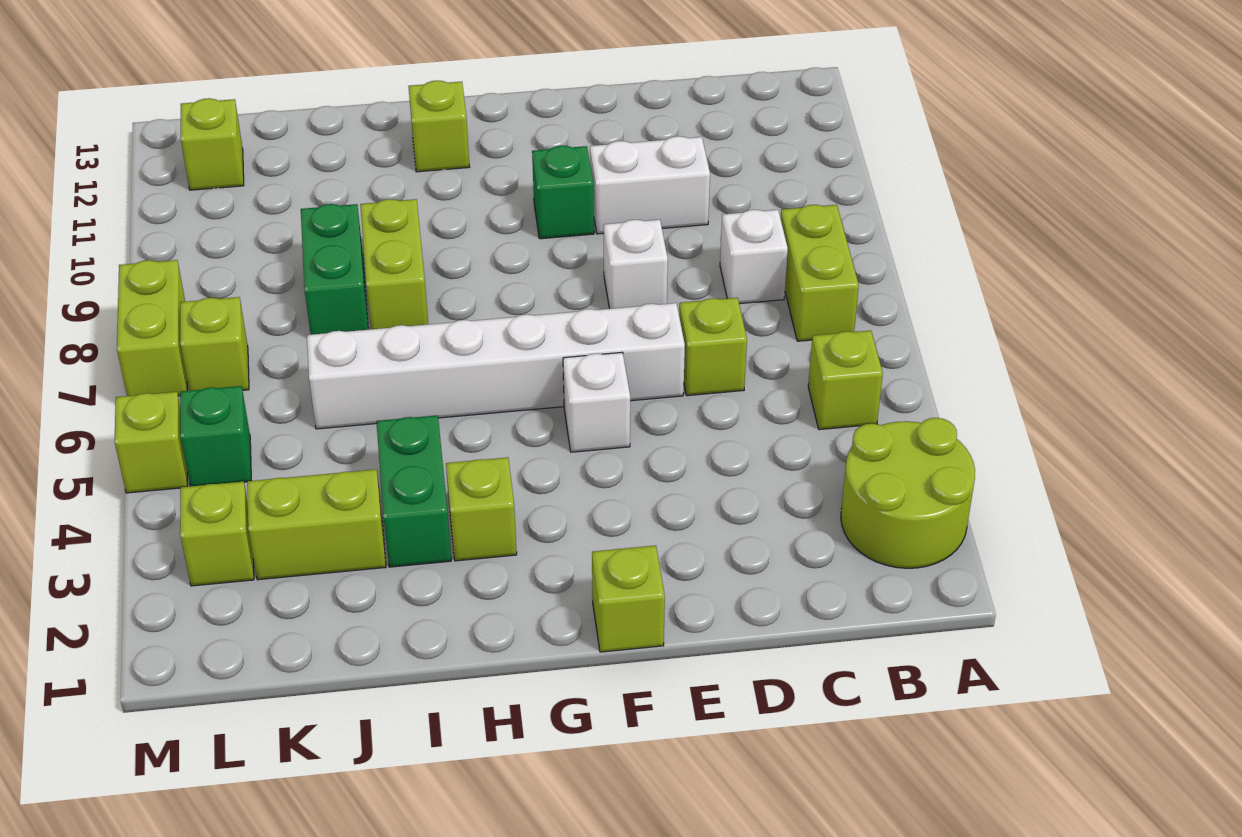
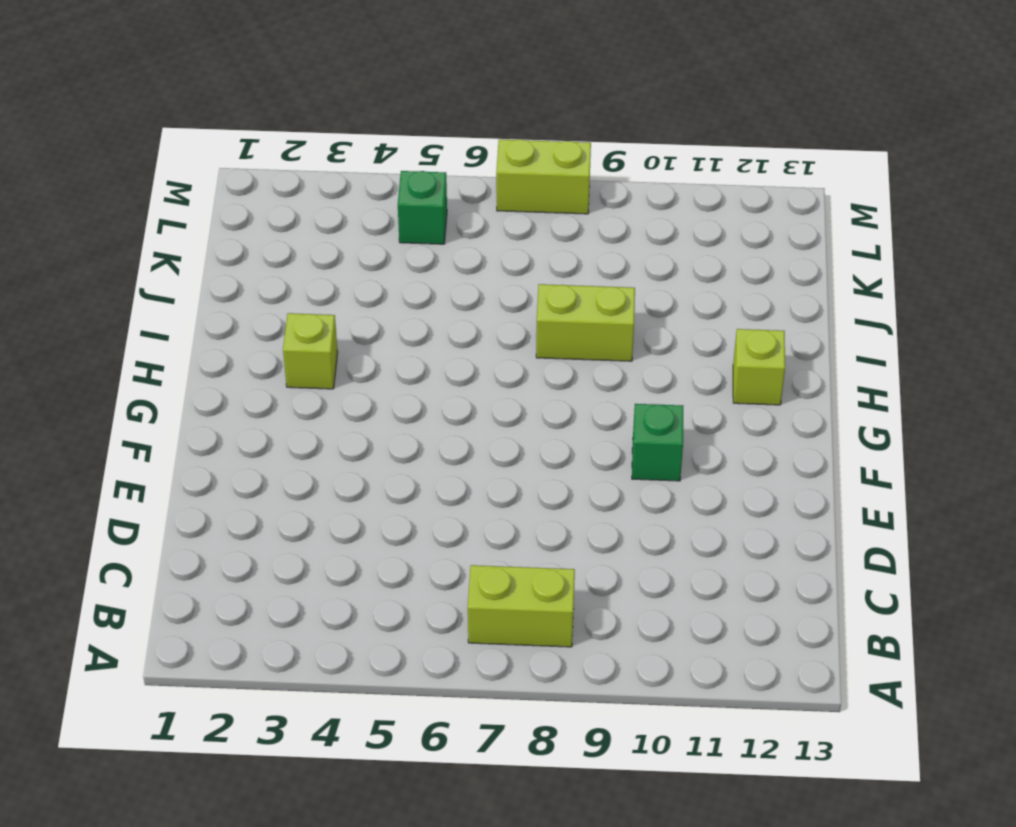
none -> lime 2x2 round brick [841,418,975,568]
none -> lime 1x1 brick [808,330,883,430]
none -> white 1x1 brick [720,210,788,304]

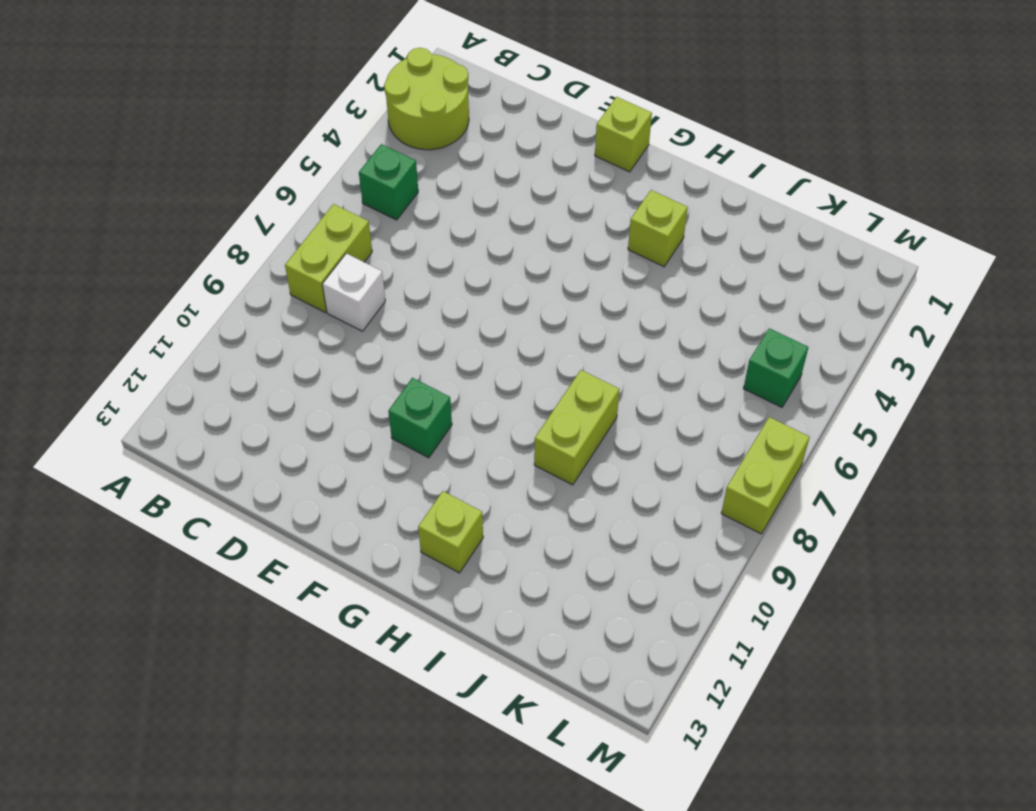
green 1x1 brick [359,144,418,220] -> lime 1x1 brick [808,330,883,430]
none -> lime 1x1 brick [679,298,747,396]
none -> white 1x2 brick [590,136,710,234]
none -> white 1x6 brick [307,303,685,429]

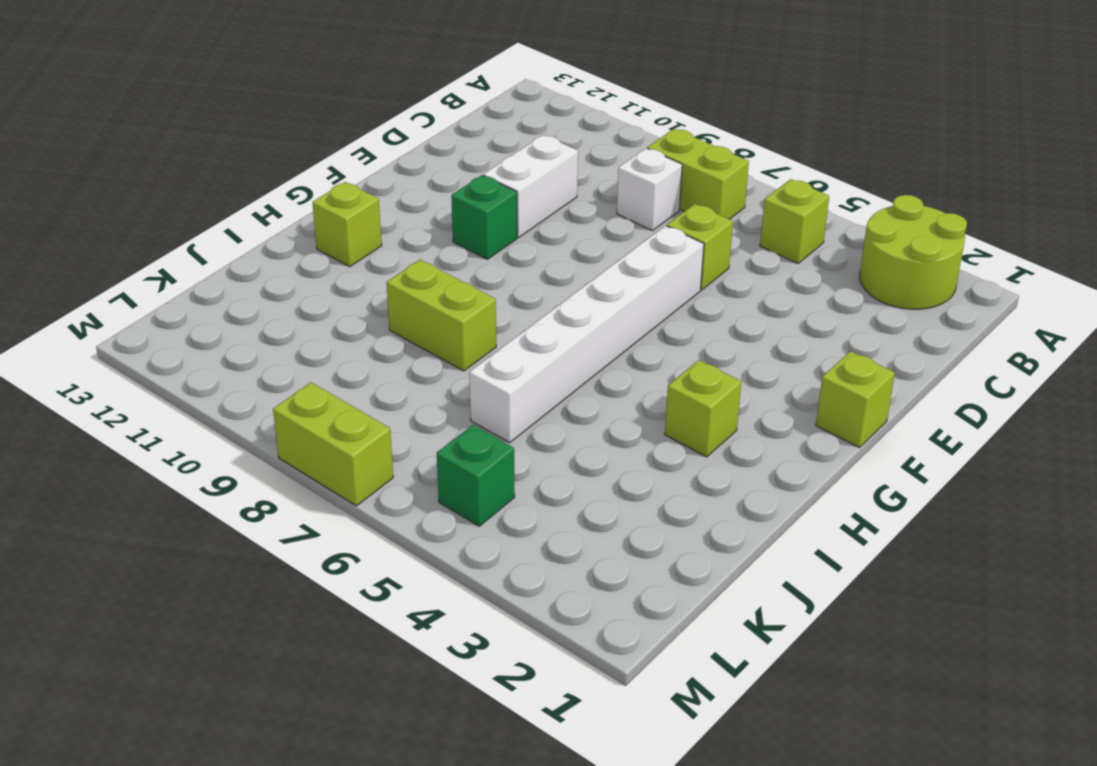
none -> white 1x1 brick [603,220,668,309]
none -> white 1x1 brick [563,352,630,452]
none -> green 1x2 brick [376,415,451,567]

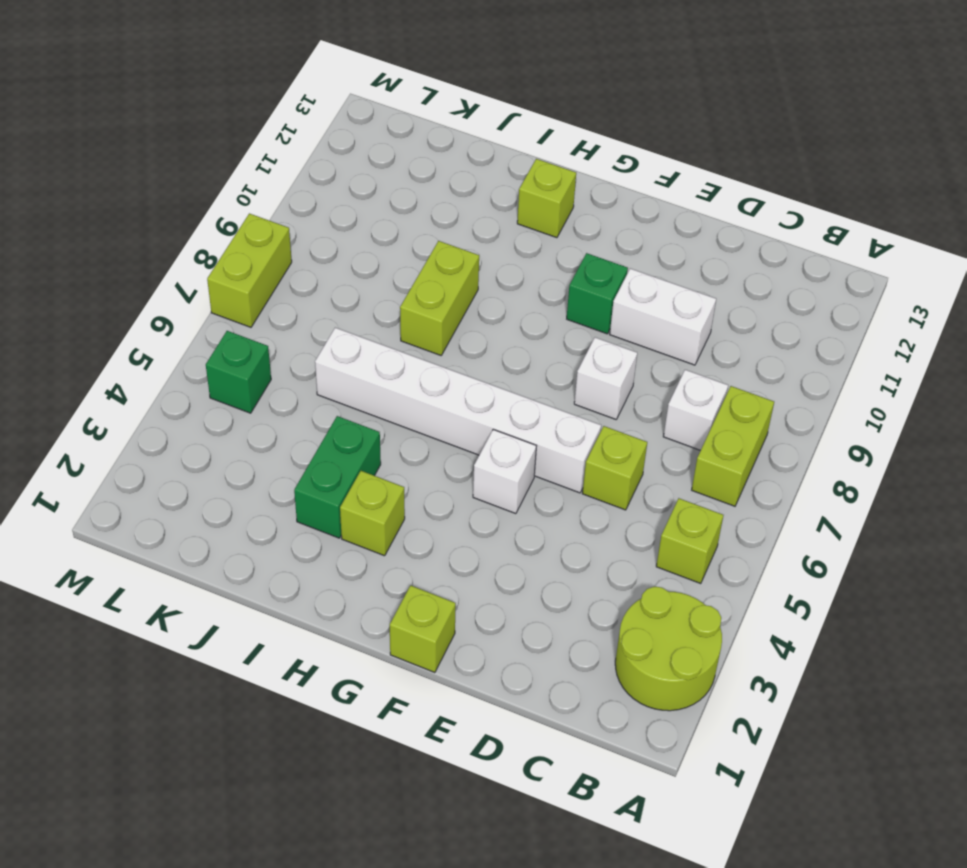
none -> lime 1x2 brick [247,469,386,580]
none -> green 1x2 brick [301,204,368,335]
none -> lime 1x1 brick [180,482,254,586]

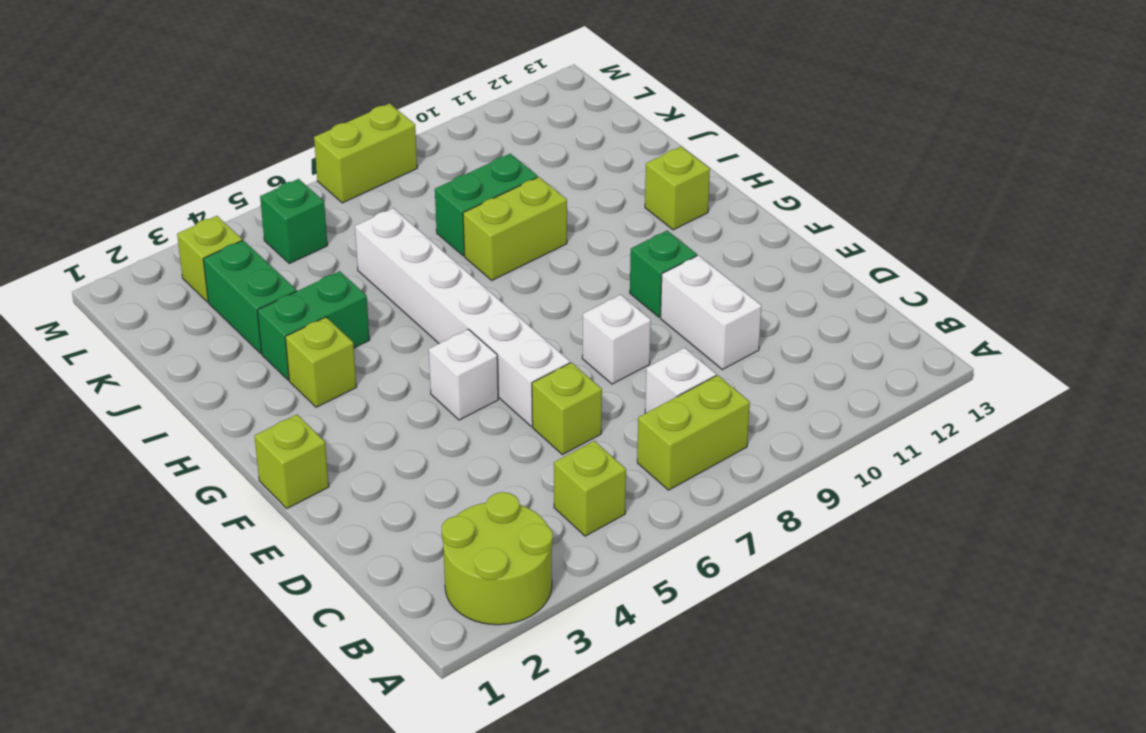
green 1x2 brick [203,240,297,353] -> lime 1x2 brick [247,469,386,580]
none -> lime 1x1 brick [180,297,249,391]
none -> lime 1x1 brick [181,98,244,190]
none -> lime 1x1 brick [115,392,187,493]

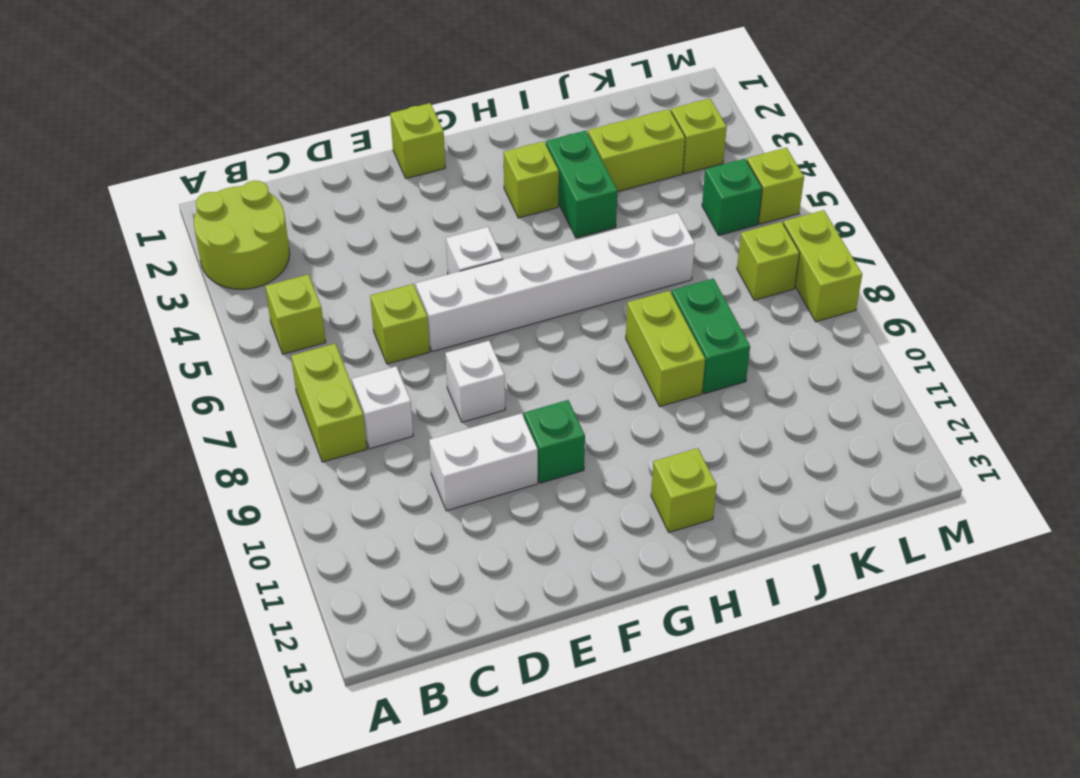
none -> lime 1x1 brick [181,98,244,190]

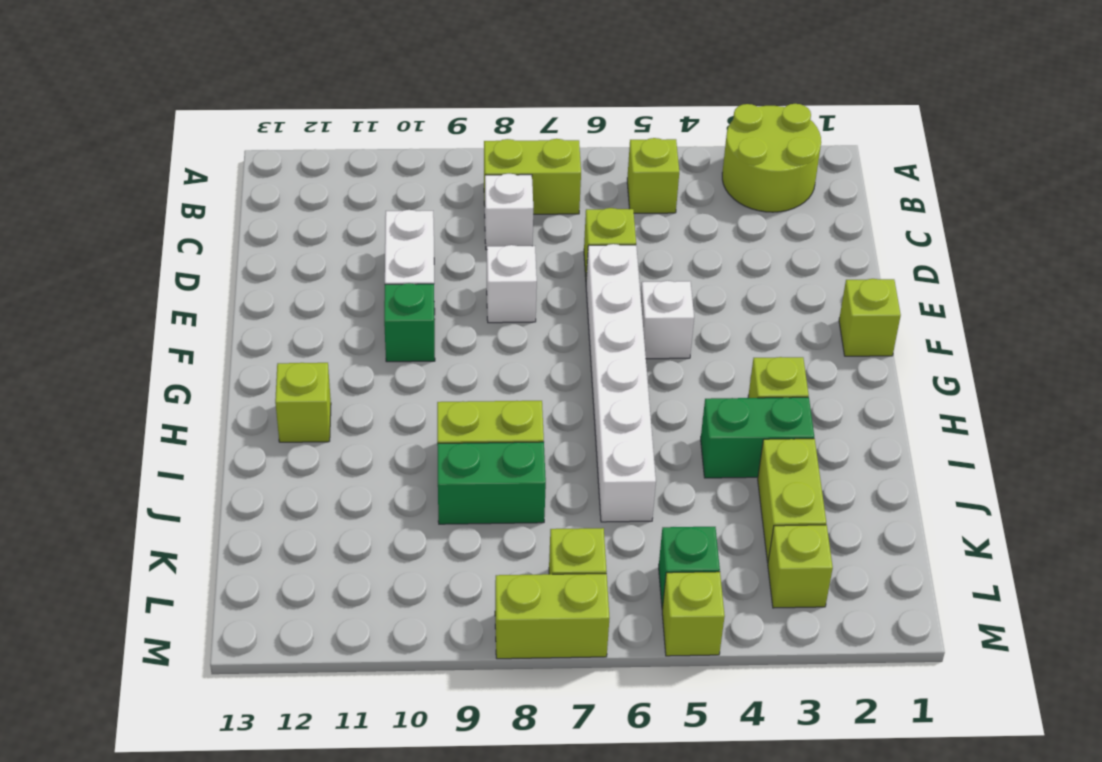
none -> lime 1x1 brick [181,98,244,190]

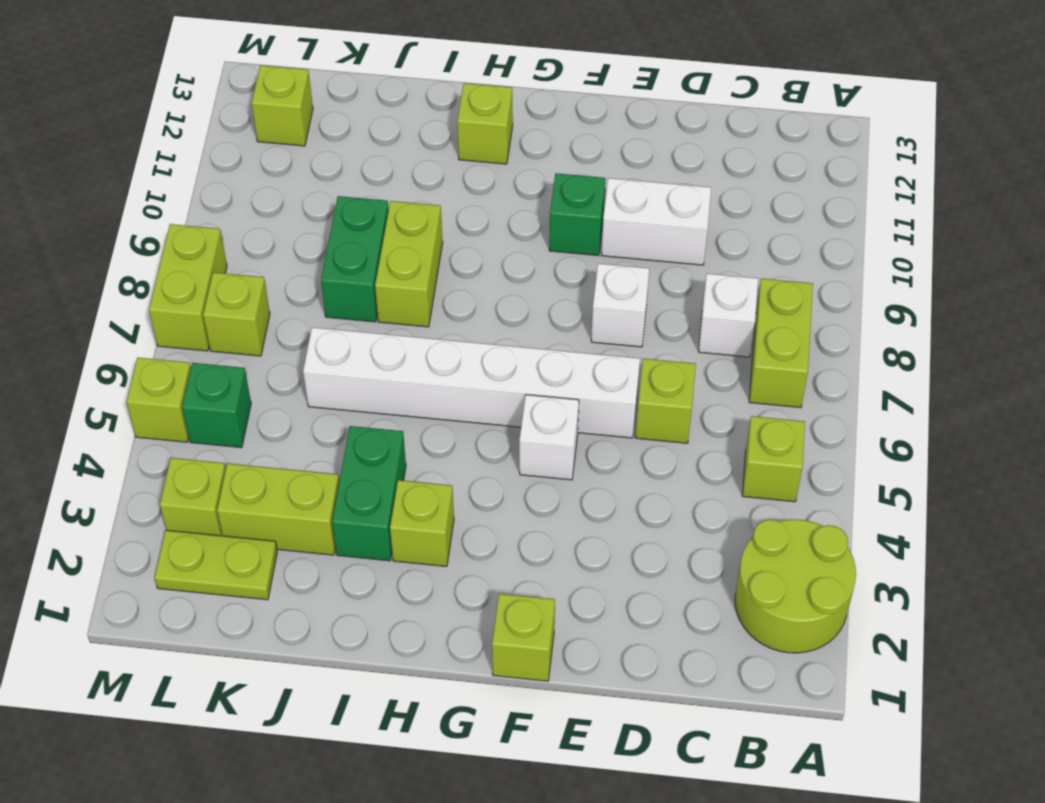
lime 1x2 plate [155,530,277,600] -> none

